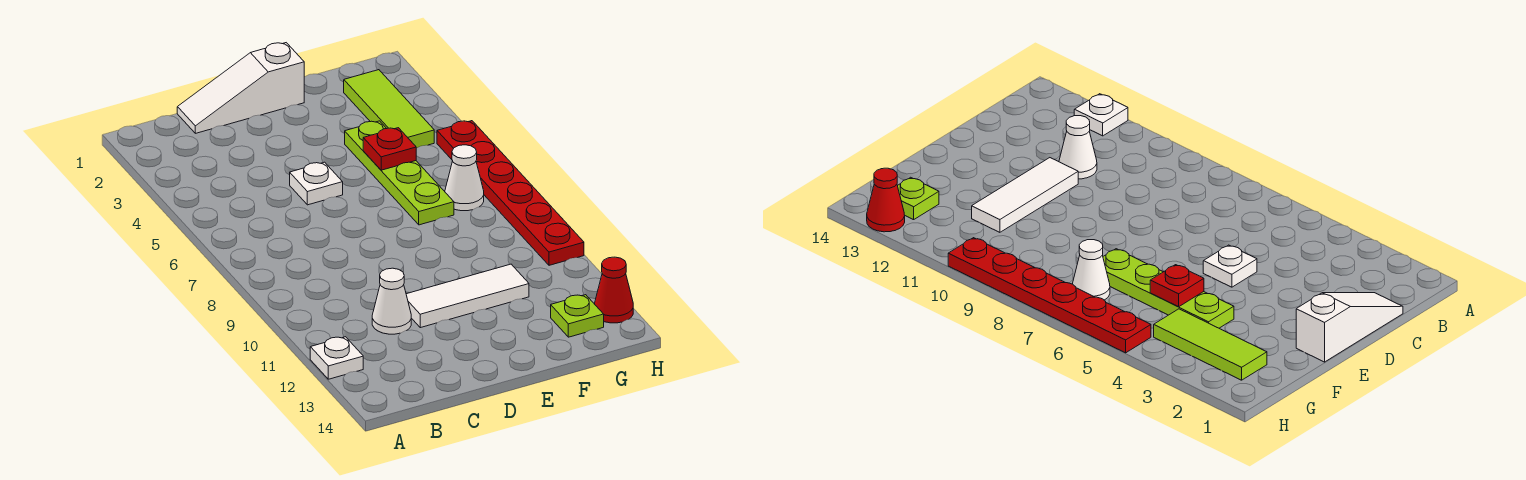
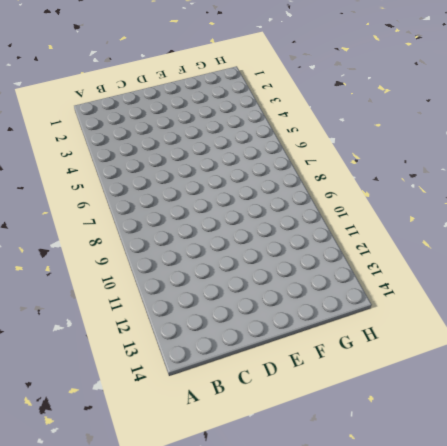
none -> white 1x1 plate [310,337,363,379]
none -> white 1x3 slope [177,43,304,133]
none -> white 1x1 cone [372,268,411,334]

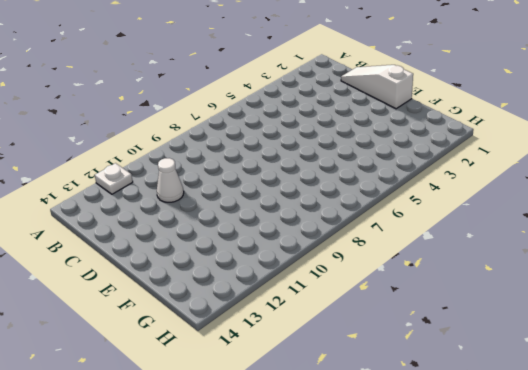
none -> white 1x1 plate [290,162,343,205]
none -> white 1x3 tile [406,264,529,328]
none -> lime 1x4 plate [345,121,454,225]

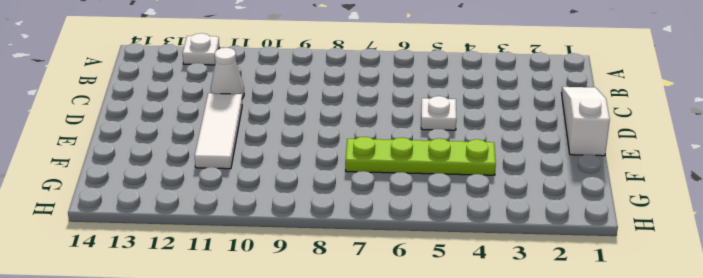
none -> lime 1x3 tile [344,70,434,148]
none -> white 1x1 cone [445,145,484,211]
none -> lime 1x1 plate [551,295,604,337]

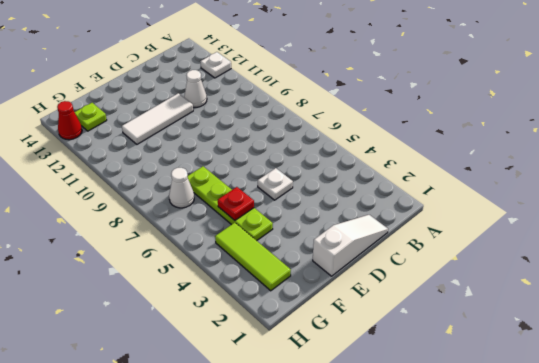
none -> red 1x6 plate [437,121,584,265]

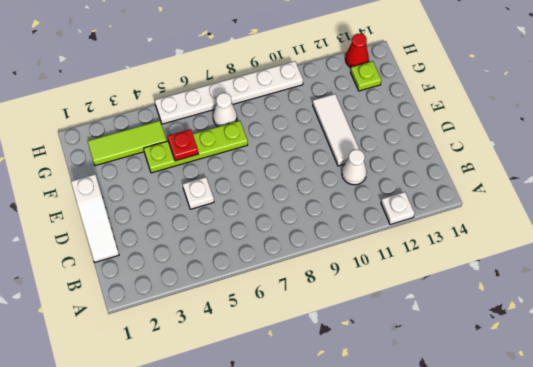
white 1x6 plate [155,61,303,124] -> red 1x6 plate [437,121,584,265]

